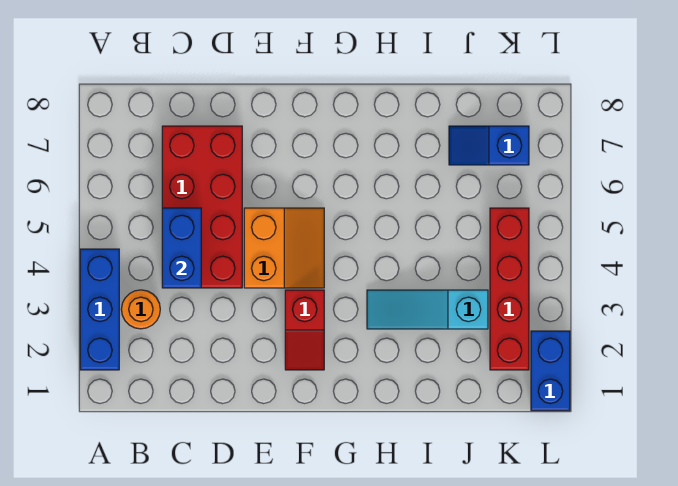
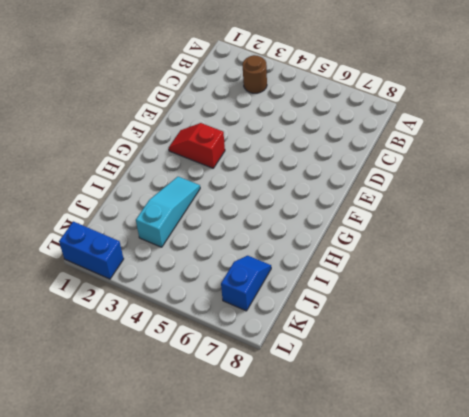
brown 1x1 round brick [243,55,267,93] -> orange 1x1 round brick [121,290,160,329]
none -> blue 1x3 brick [80,249,119,370]
none -> red 2x4 brick [162,126,242,288]

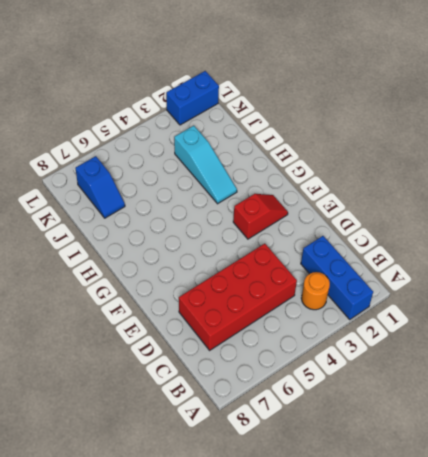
blue 1x3 brick [301,236,373,319] -> blue 1x3 brick turned to [80,249,119,370]
none -> orange 2x2 slope [244,208,324,288]
none -> red 1x4 brick [490,208,529,370]

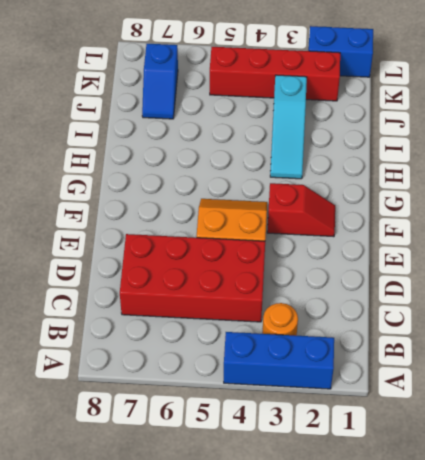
none -> blue 1x2 brick [162,208,201,288]

